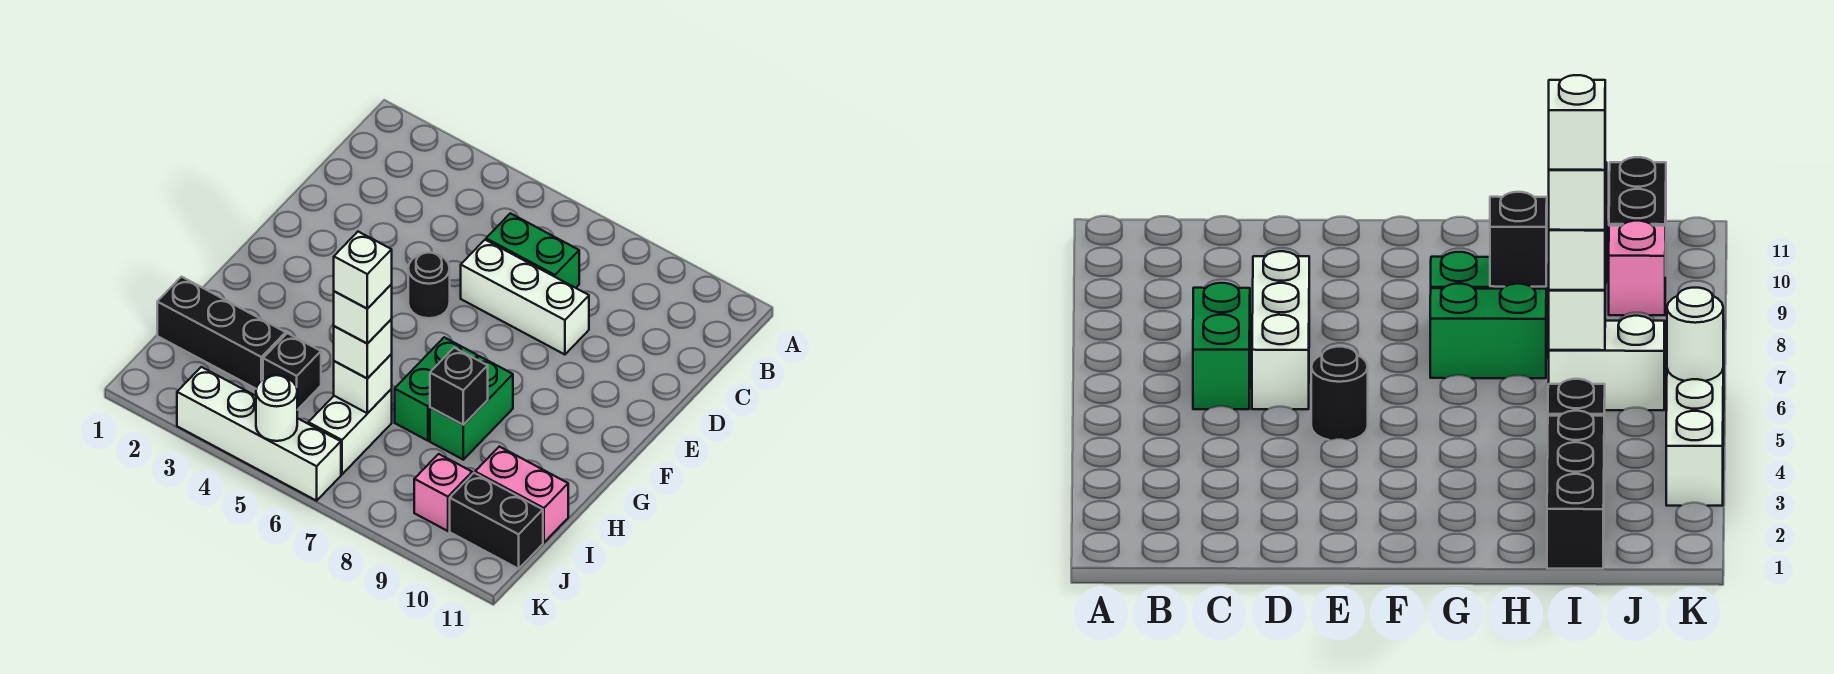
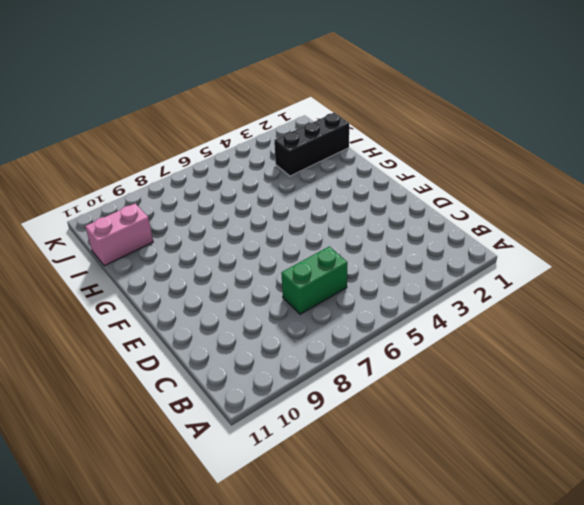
none -> white 1x3 brick [461,240,589,355]
none -> black 1x1 round brick [408,253,450,318]
none -> green 1x2 brick [395,337,478,441]

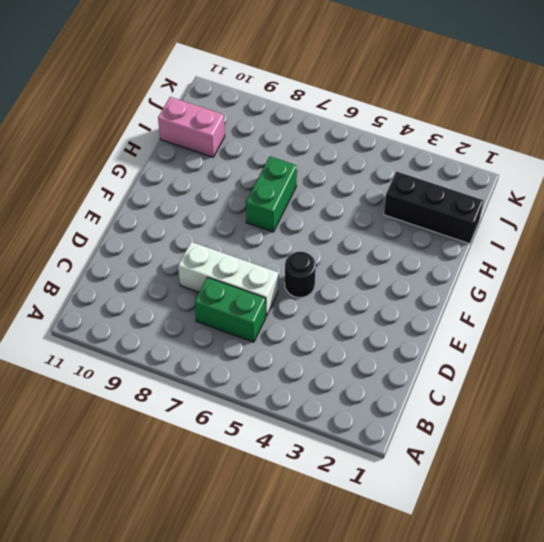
none -> green 1x2 brick [430,356,513,460]
none -> black 1x1 brick [263,333,321,410]
none -> white 1x2 brick [308,389,392,474]

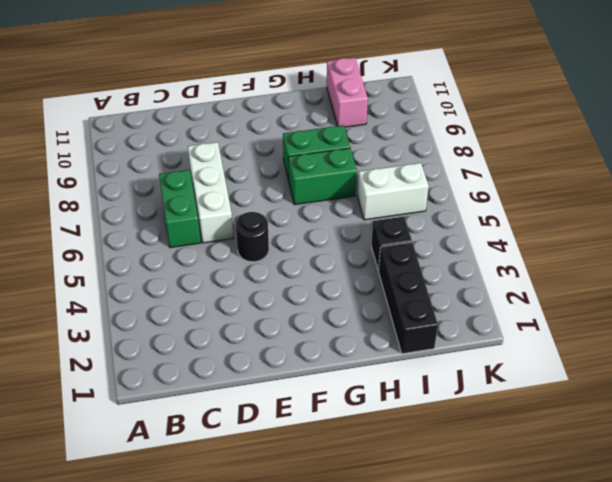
none -> pink 1x1 brick [414,454,472,531]
none -> black 1x2 brick [450,473,543,569]
none -> white 1x4 brick [177,367,341,501]

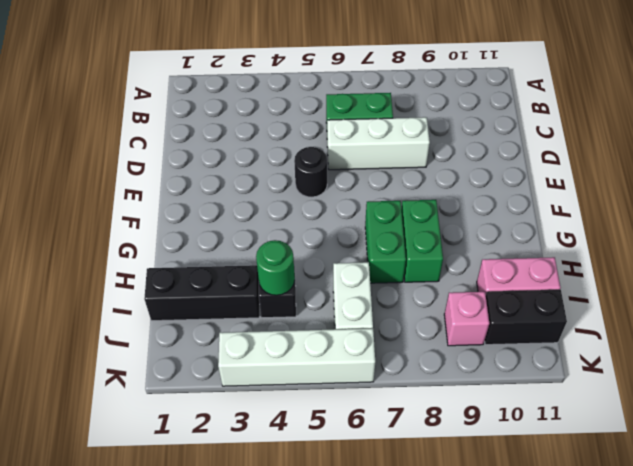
green 1x1 round brick [256,240,295,295] -> none
none -> black 1x1 brick [430,348,488,425]
none -> white 1x1 brick [334,354,392,413]
none -> white 1x1 round brick [256,375,297,441]

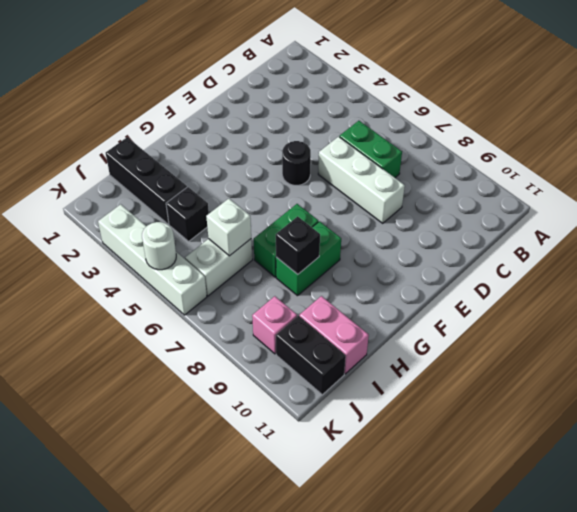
none -> white 1x1 brick [334,319,392,379]
none -> white 1x1 brick [334,284,392,344]
none -> white 1x1 brick [334,232,392,309]

